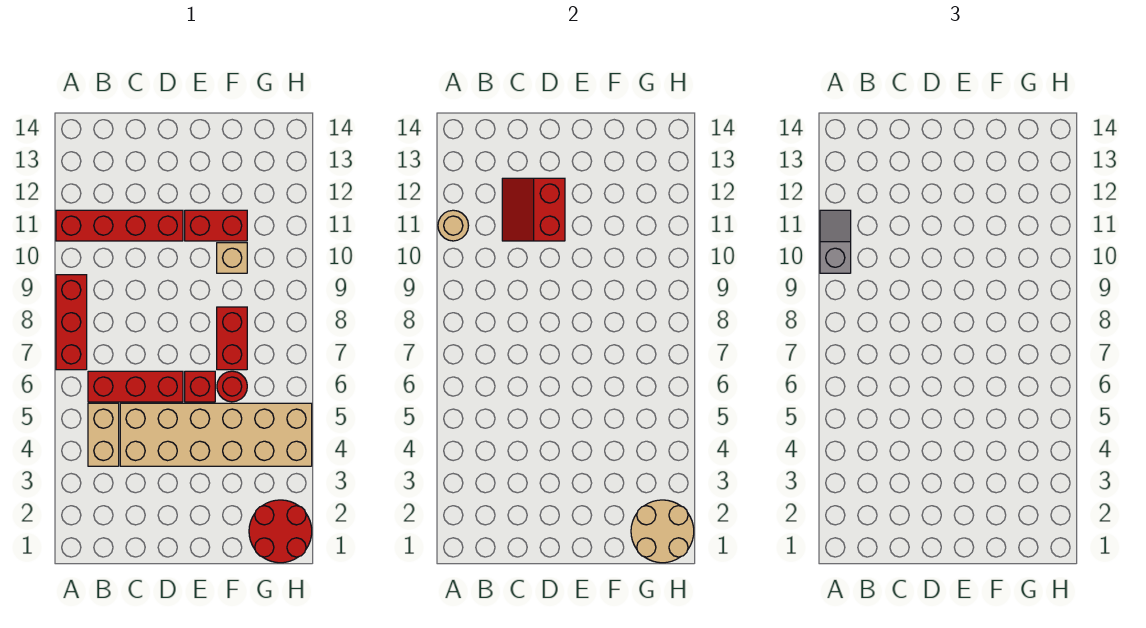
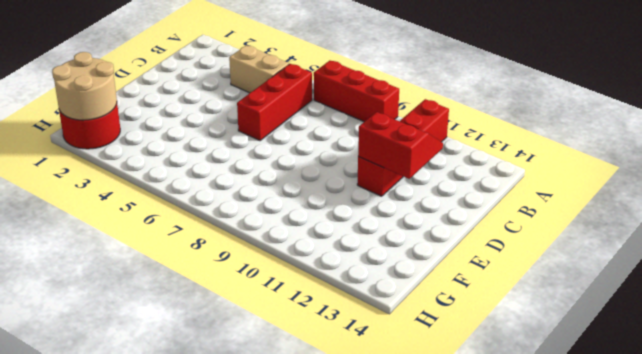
none -> tan 2x6 brick [120,403,312,466]
none -> red 1x1 brick [185,371,215,402]
none -> red 1x2 brick [185,210,247,241]

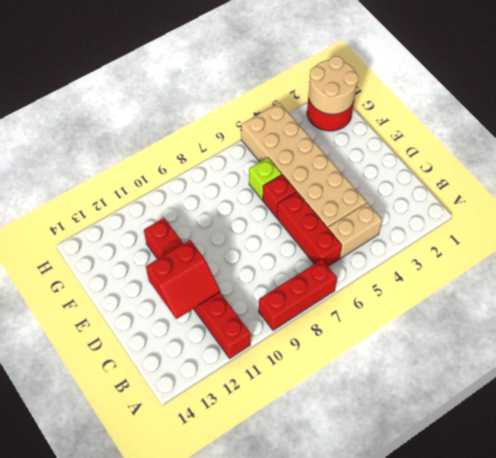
lime 1x1 brick [249,158,282,200] -> red 1x1 round brick [217,371,247,402]
none -> red 1x2 brick [217,307,247,370]
none -> tan 1x1 brick [217,243,247,273]
none -> tan 1x1 round brick [438,210,469,241]

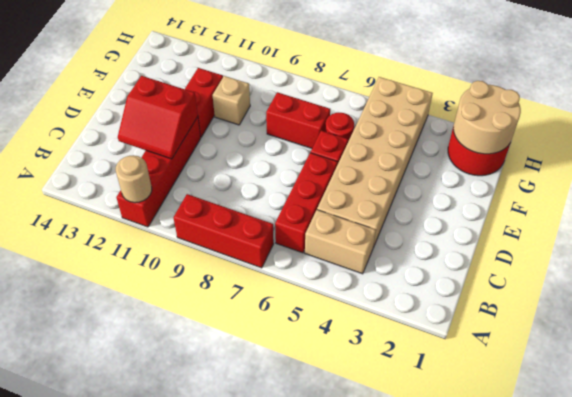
none -> grey 1x2 slope [820,210,851,273]

